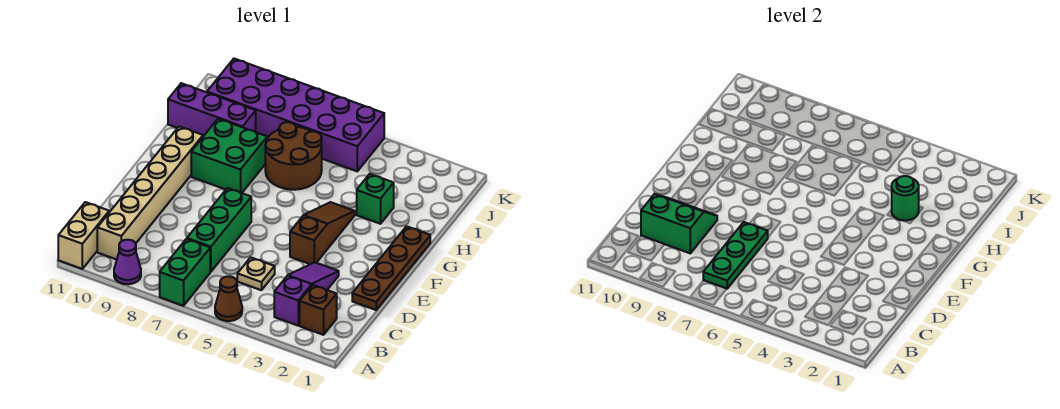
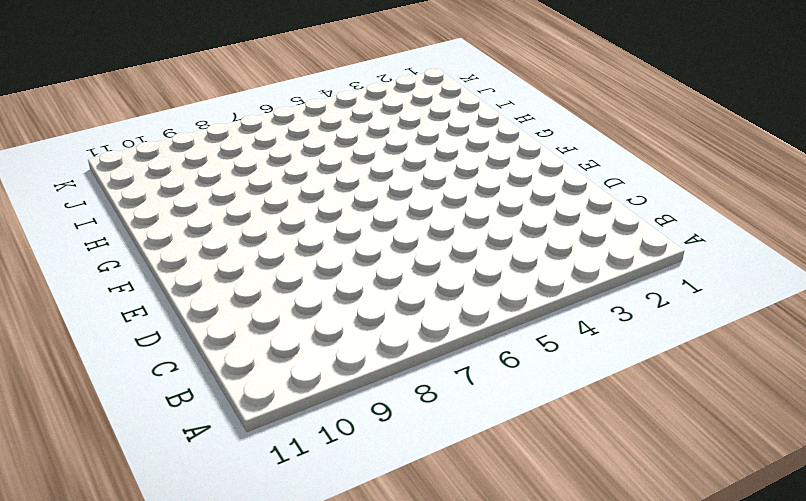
none -> brown 1x1 cone [215,276,242,321]
none -> green 1x2 brick [160,239,210,306]
none -> purple 1x1 cone [114,240,141,284]

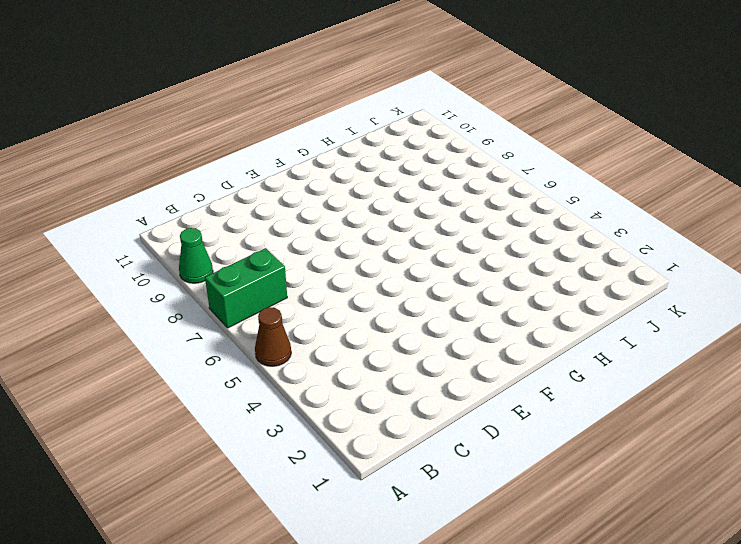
green 1x1 cone [179,228,213,283] -> purple 1x1 cone [114,240,141,284]
none -> tan 1x2 brick [58,202,109,269]
none -> brown 1x1 brick [300,285,337,335]
none -> purple 1x3 slope [274,262,339,325]

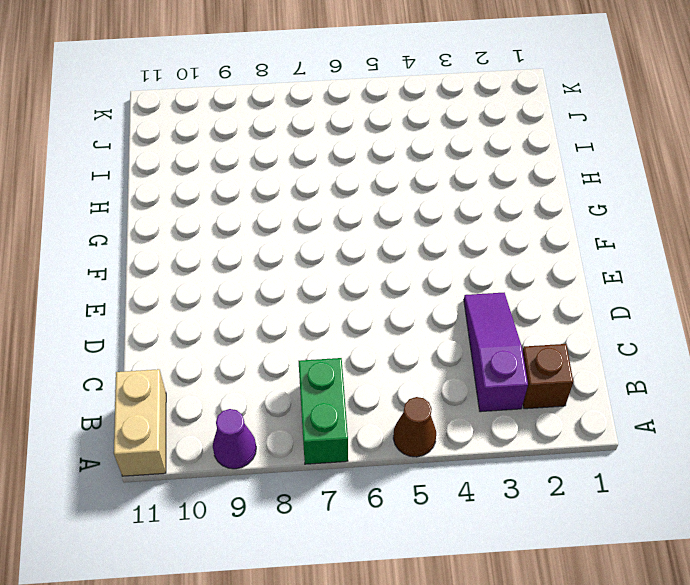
none -> tan 1x6 brick [97,126,203,260]
none -> tan 1x1 plate [237,257,275,290]
none -> green 1x3 brick [187,188,251,272]

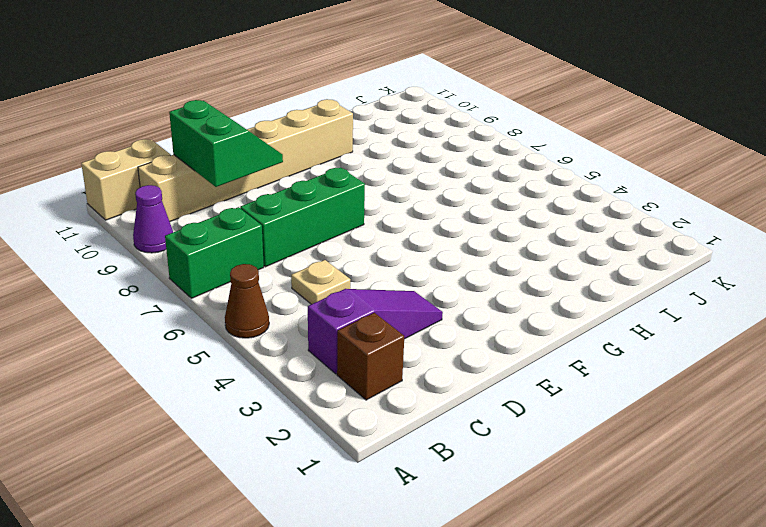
none -> brown 1x4 plate [352,226,430,310]
none -> brown 1x3 slope [290,202,355,264]
none -> green 2x2 brick [191,119,267,193]

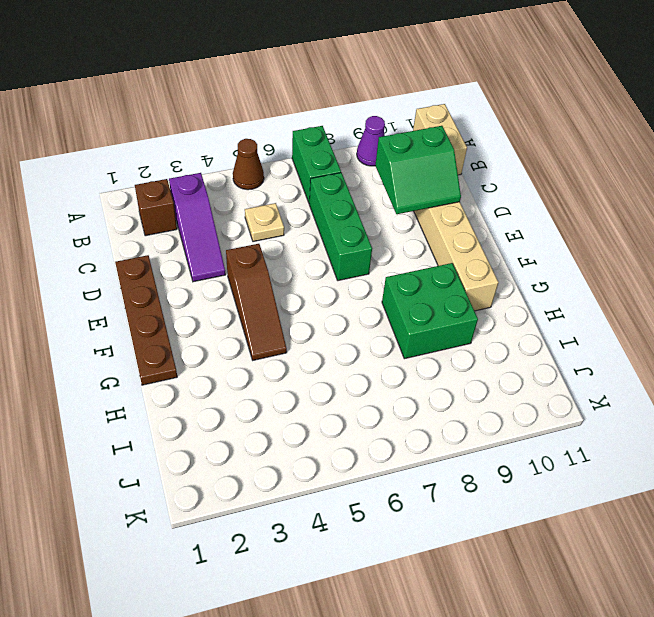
none -> green 1x1 brick [357,174,394,224]
none -> brown 2x2 round brick [265,122,322,190]
none -> purple 1x3 brick [168,83,256,136]

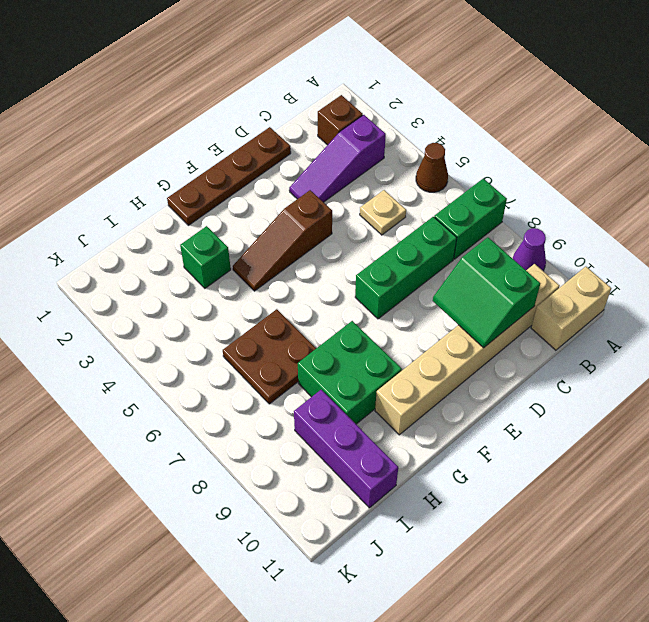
brown 2x2 plate [223,309,316,404] -> brown 2x2 round brick [265,122,322,190]
none -> purple 2x6 brick [207,59,384,171]
none -> green 1x3 plate [703,222,768,289]
none -> green 1x1 round brick [892,176,919,220]

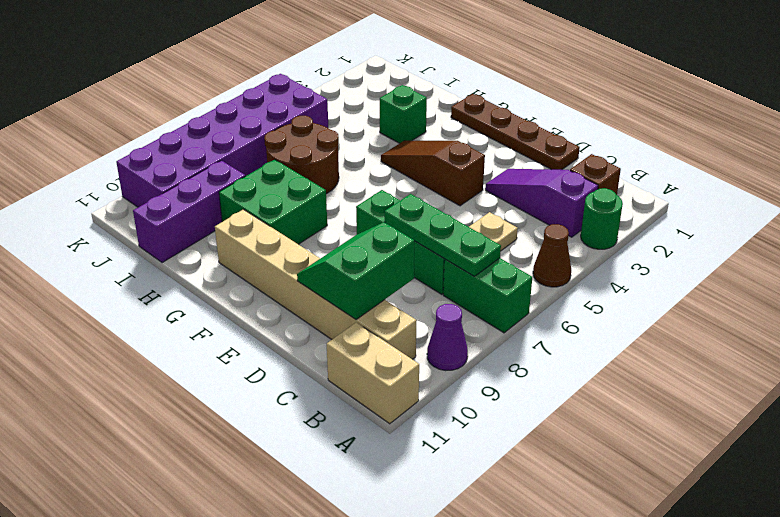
green 1x1 round brick [581,188,623,249] -> green 1x1 round brick moved to [892,176,919,220]

